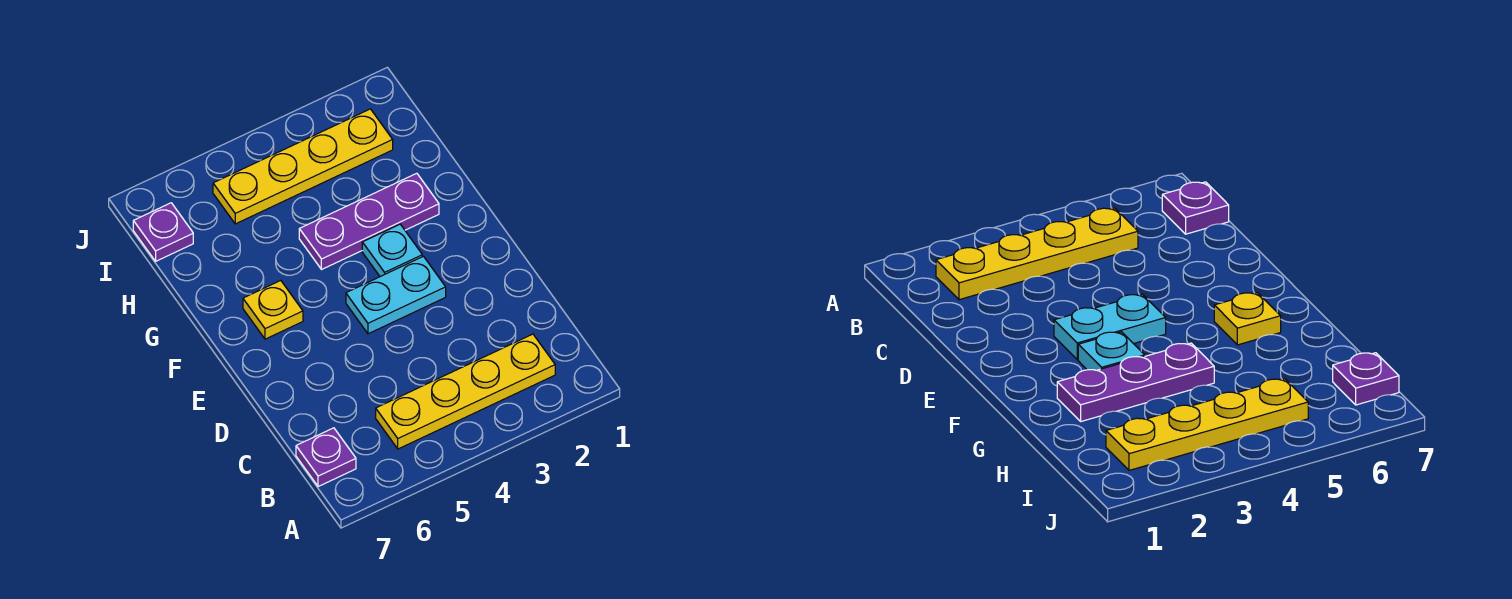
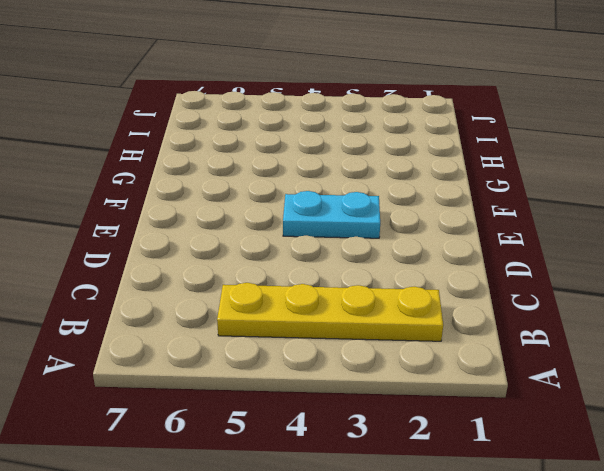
none -> purple 1x1 plate [296,428,356,487]
none -> cyan 1x1 plate [362,224,422,277]

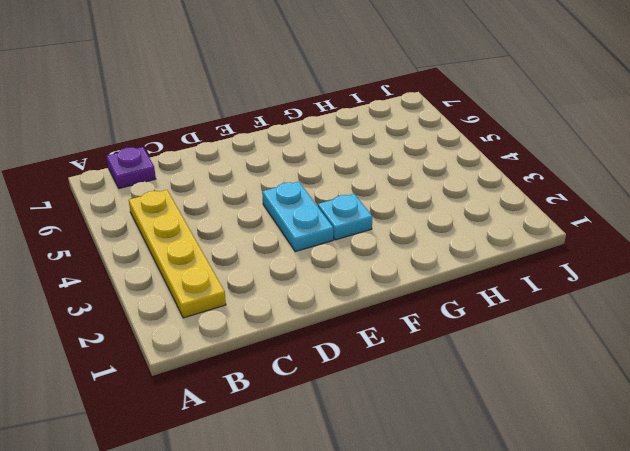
none -> yellow 1x1 plate [243,281,303,339]
none -> purple 1x3 plate [299,173,439,270]

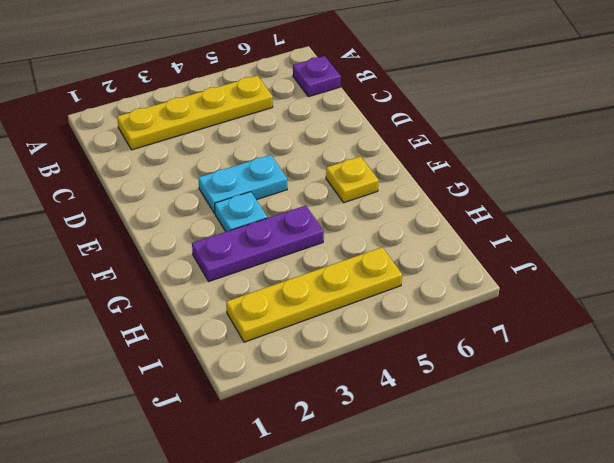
none -> purple 1x1 plate [133,203,193,261]

